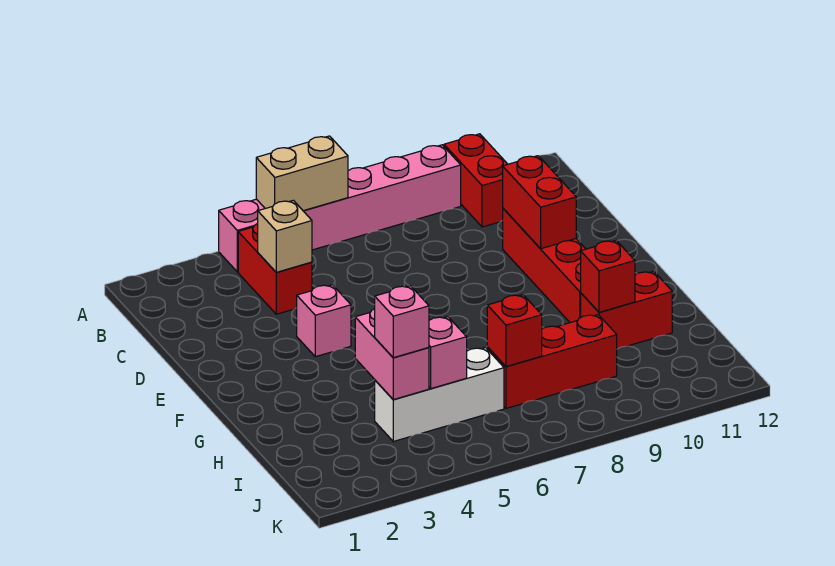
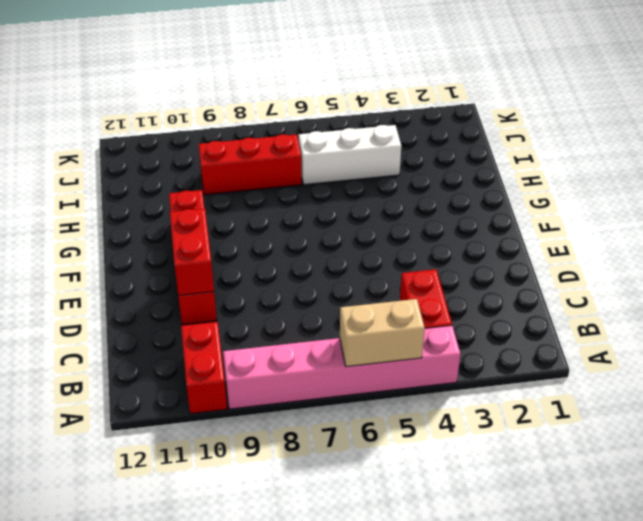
none -> pink 1x1 brick [297,285,351,357]
none -> red 1x2 brick [581,271,672,349]
none -> tan 1x1 brick [258,200,312,272]

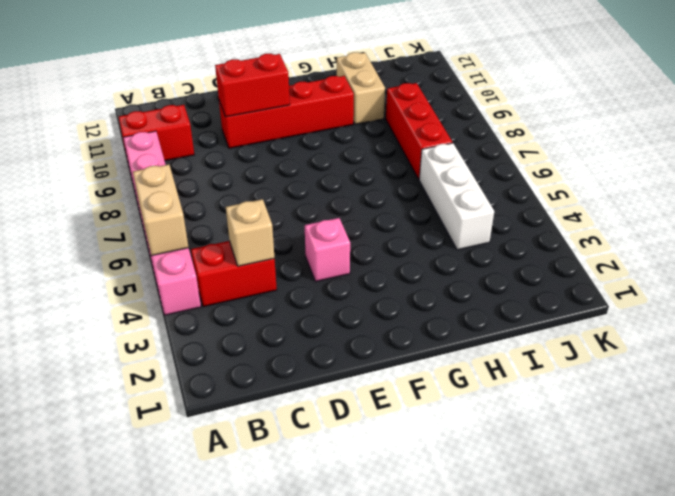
tan 1x2 brick [337,52,385,124] -> red 1x2 brick [581,271,672,349]
none -> pink 1x2 brick [355,309,429,400]
none -> red 1x1 brick [581,241,635,312]
none -> pink 1x1 brick [429,317,467,389]

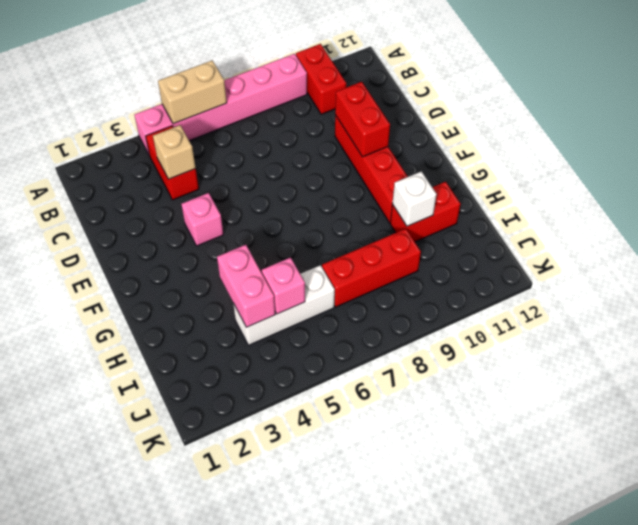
white 1x1 brick [392,171,437,226] -> red 1x1 brick [581,241,635,312]
none -> red 1x1 brick [487,295,542,367]
none -> pink 1x1 brick [375,286,429,358]

